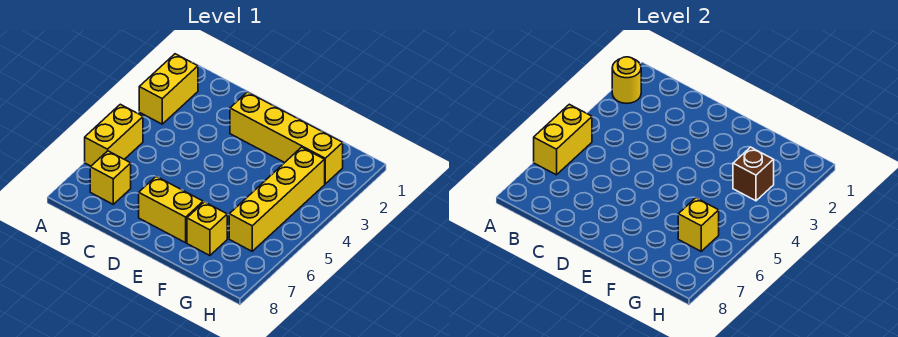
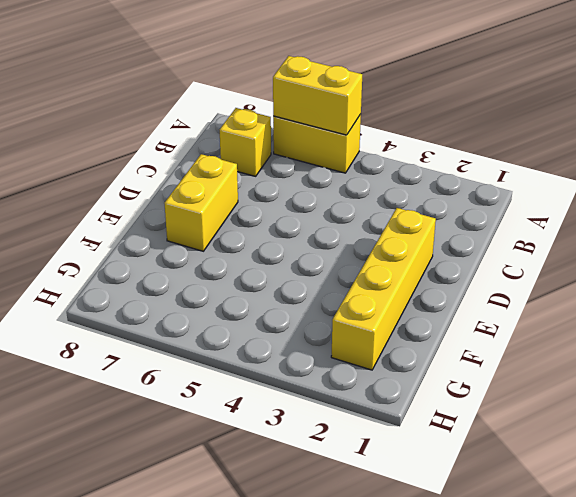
none -> yellow 1x2 brick [139,54,198,124]
none -> yellow 1x1 brick [187,202,227,256]

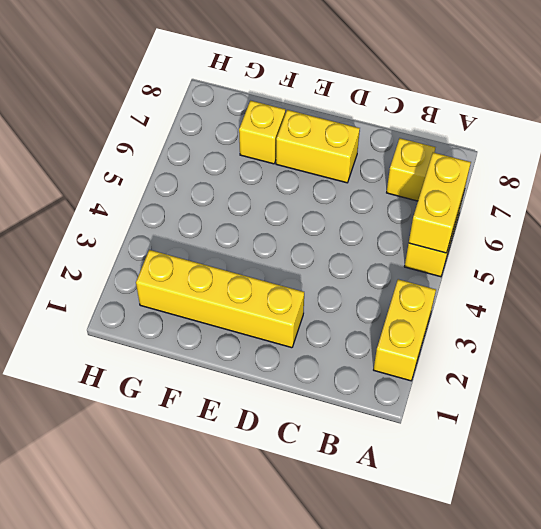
none -> yellow 1x4 brick [229,147,325,251]
none -> yellow 1x1 round brick [612,57,641,103]

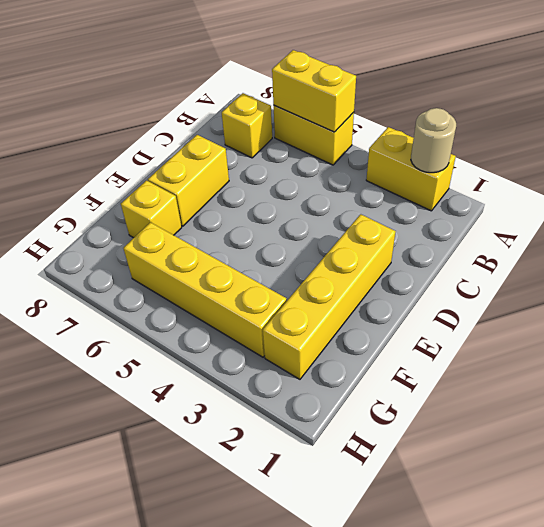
tan 1x1 round brick [411,108,456,173] -> yellow 1x1 round brick [612,57,641,103]
none -> brown 1x1 brick [733,147,774,201]
none -> yellow 1x1 brick [678,198,719,251]

